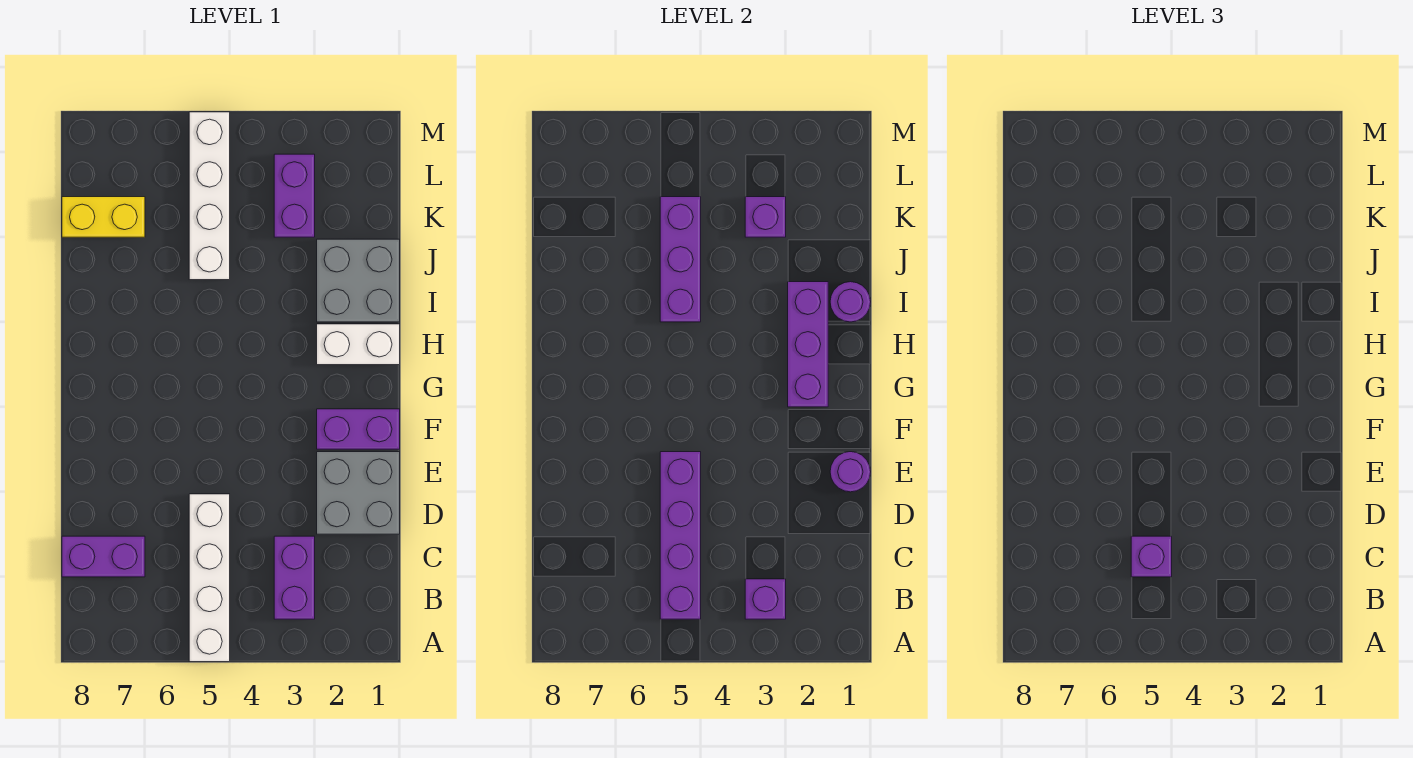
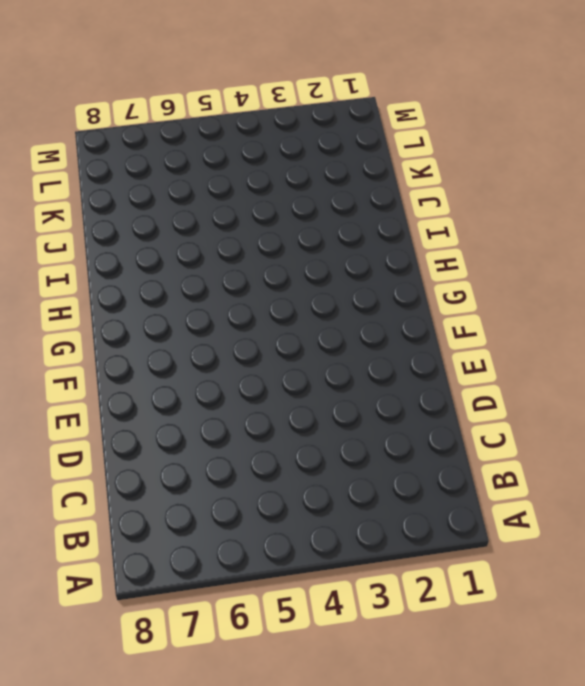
none -> white 1x4 brick [189,494,230,662]
none -> purple 1x2 brick [274,536,315,619]
none -> purple 1x2 brick [62,536,145,577]

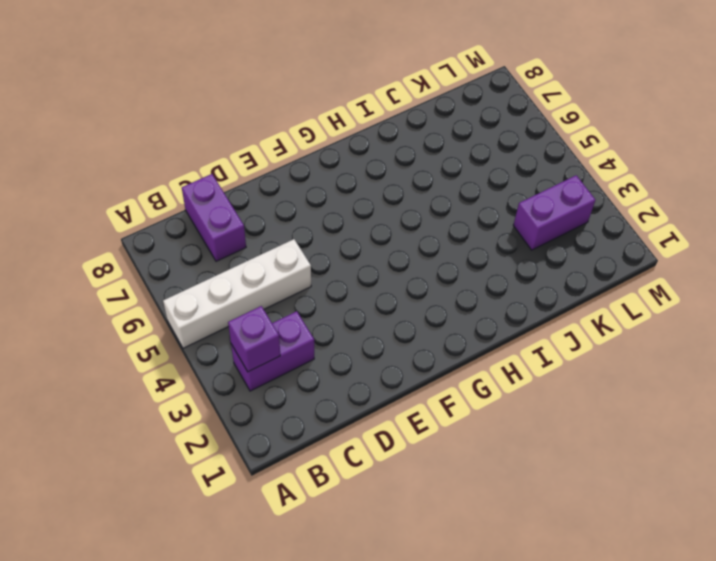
none -> grey 2x2 brick [317,452,400,534]
none -> purple 1x2 brick [317,409,400,449]
none -> white 1x2 brick [317,324,400,365]

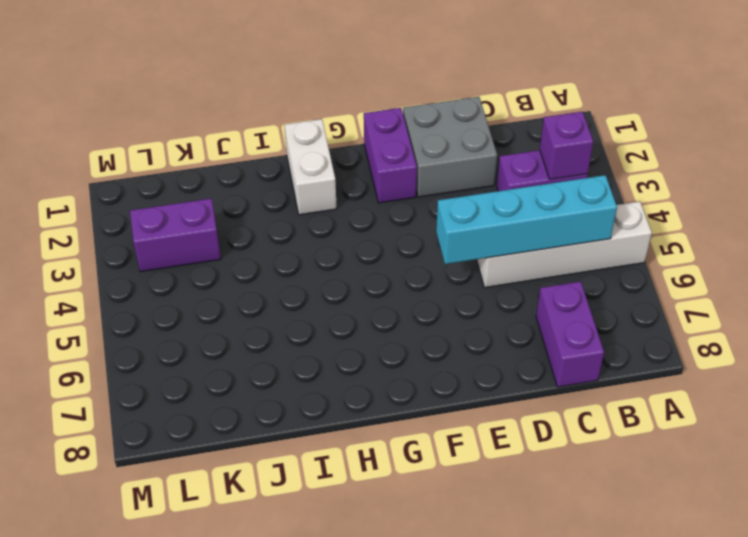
cyan 1x4 brick [436,175,617,264] -> purple 1x4 brick [660,452,701,619]
none -> grey 2x2 brick [317,239,400,322]
none -> white 1x4 brick [189,112,230,280]
none -> yellow 1x2 brick [62,197,145,237]

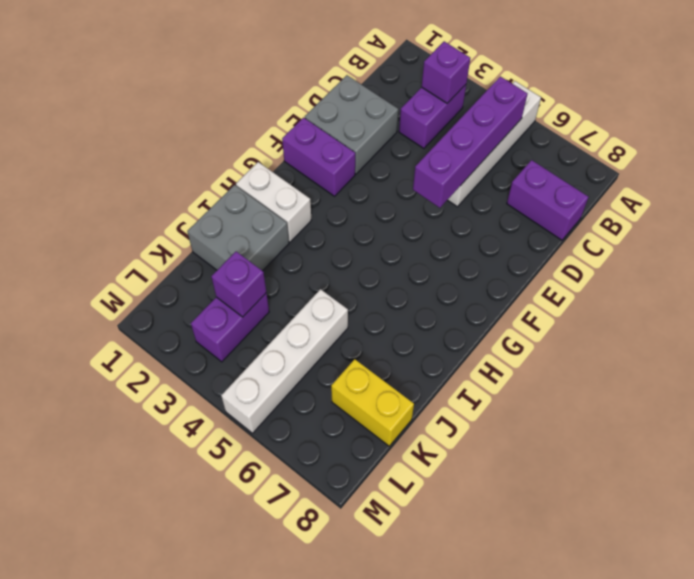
none -> purple 1x1 round brick [830,452,871,492]
none -> purple 1x3 brick [788,282,828,407]
none -> purple 1x1 round brick [830,282,871,322]

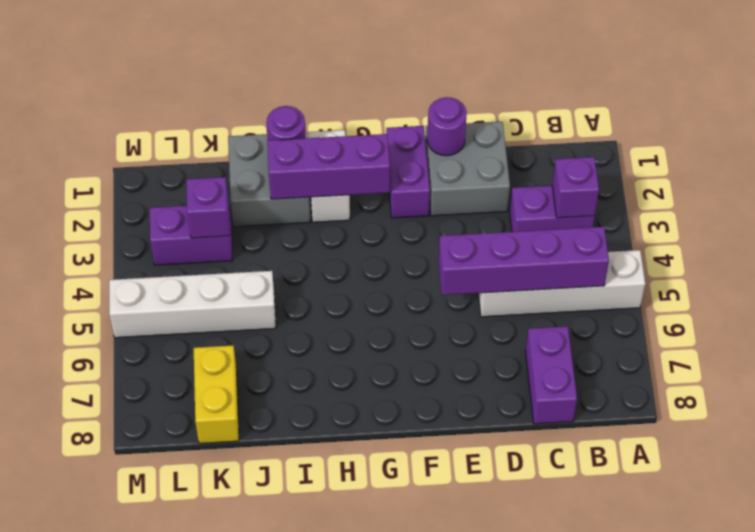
none -> purple 1x3 brick [660,197,701,322]
none -> purple 1x1 brick [1131,536,1172,577]

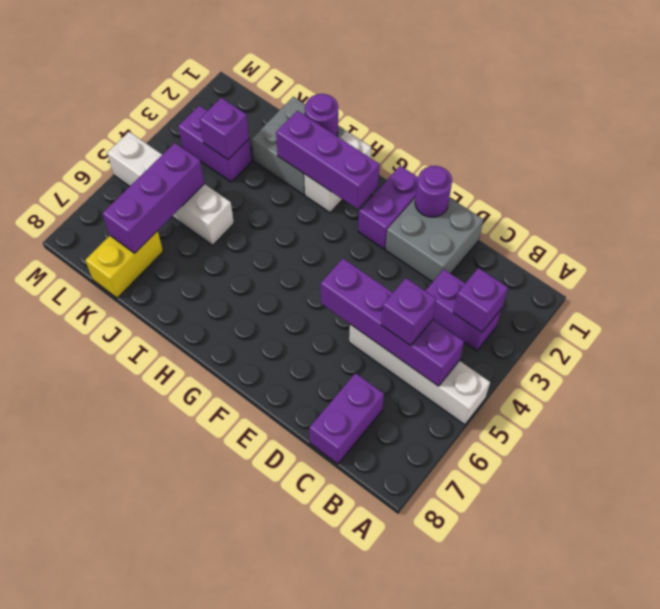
purple 1x3 brick [102,143,204,253] -> purple 1x3 brick turned to [660,197,701,322]

